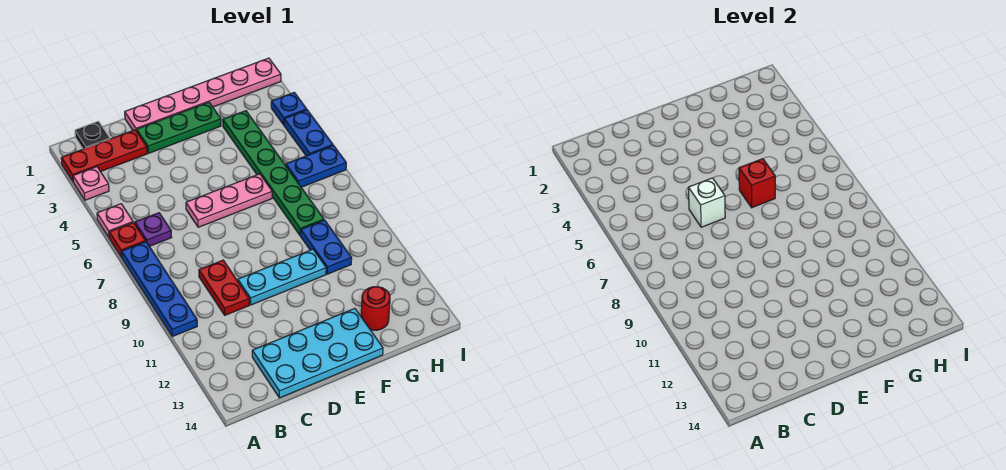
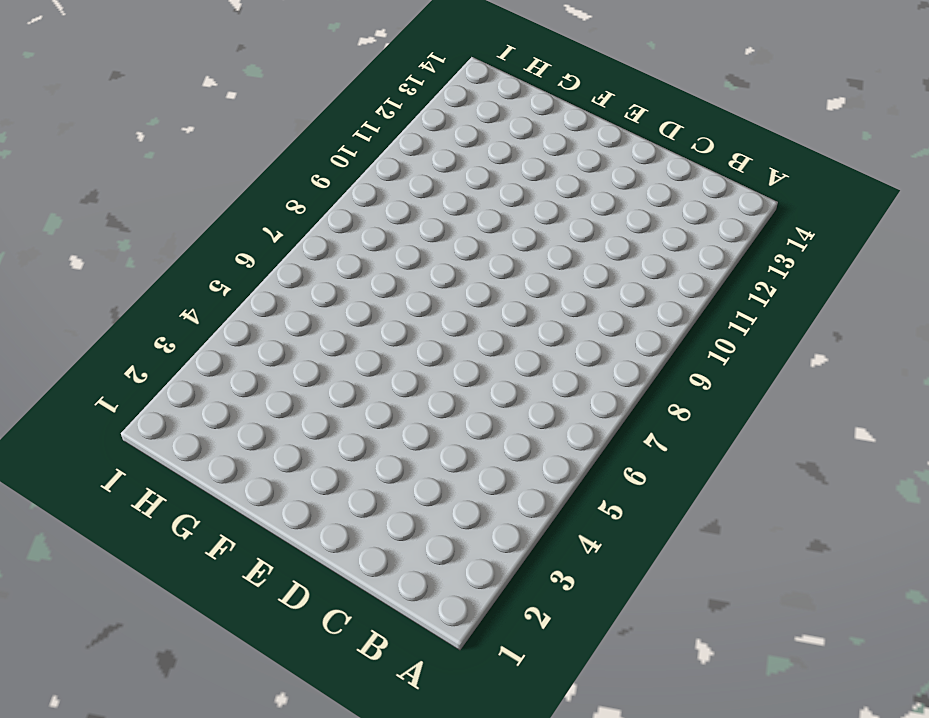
none -> red 1x3 plate [61,130,147,182]
none -> pink 1x1 plate [73,167,109,200]
none -> pink 1x1 plate [97,204,133,238]

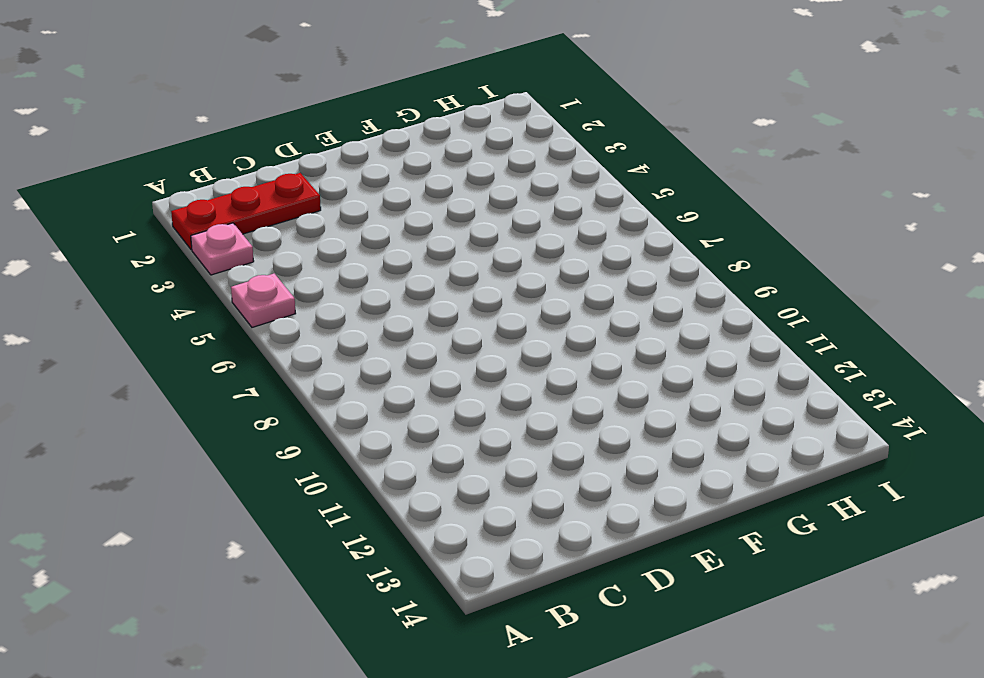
none -> red 1x1 plate [109,223,146,257]
none -> blue 1x4 plate [122,242,197,336]
none -> black 1x1 plate [75,121,110,149]

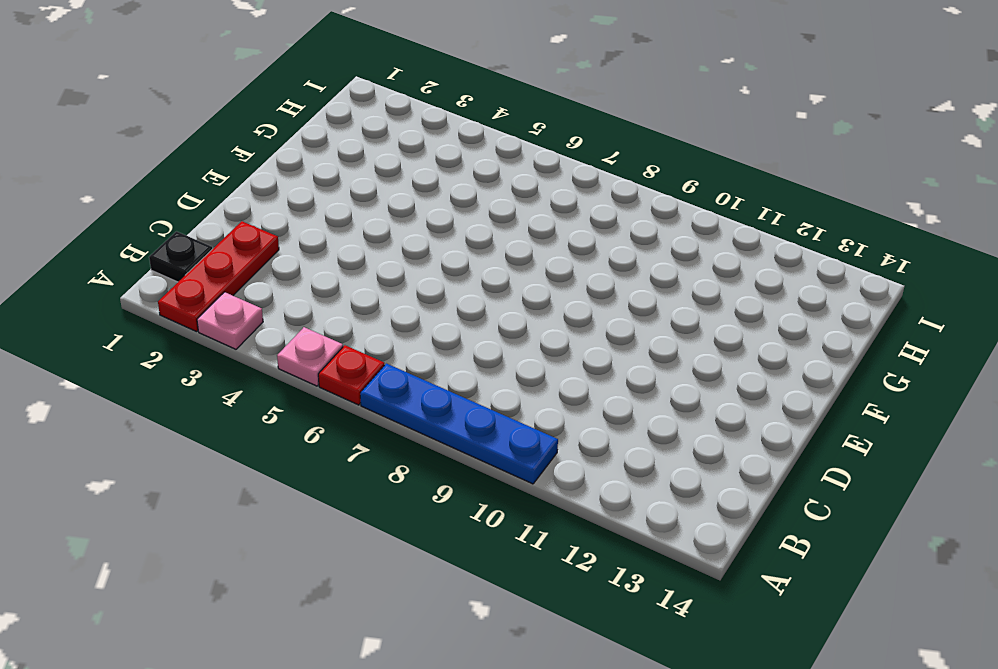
none -> purple 1x1 plate [135,213,172,246]
none -> red 1x2 plate [199,260,249,315]
none -> cyan 2x4 plate [252,308,383,398]

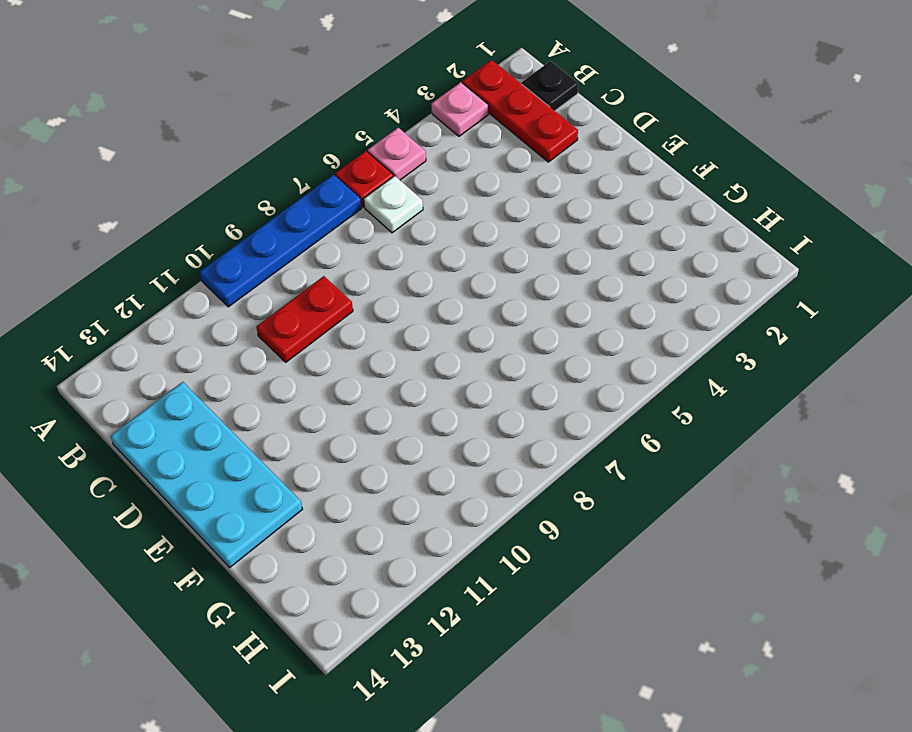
white 1x1 plate [364,176,423,233] -> purple 1x1 plate [135,213,172,246]
none -> pink 1x6 plate [125,58,281,131]
none -> green 1x3 plate [137,102,221,153]
none -> pink 1x3 plate [186,174,272,227]

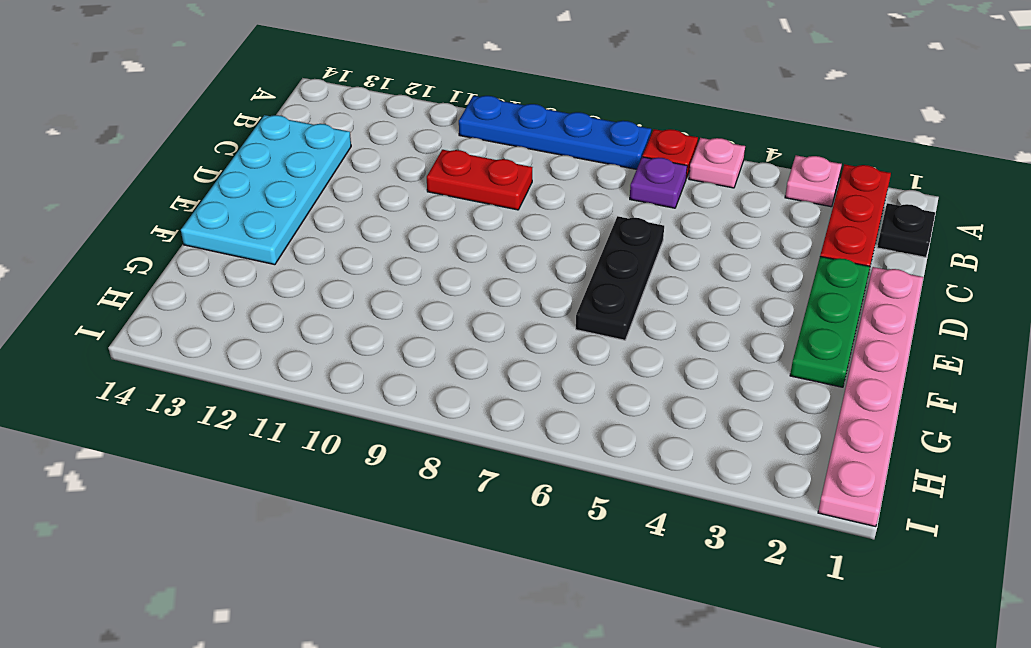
black 1x3 plate [576,216,664,340] -> pink 1x3 plate [186,174,272,227]
none -> cyan 1x3 plate [238,249,326,305]
none -> green 1x6 plate [223,111,324,236]
none -> blue 1x2 plate [301,220,352,274]

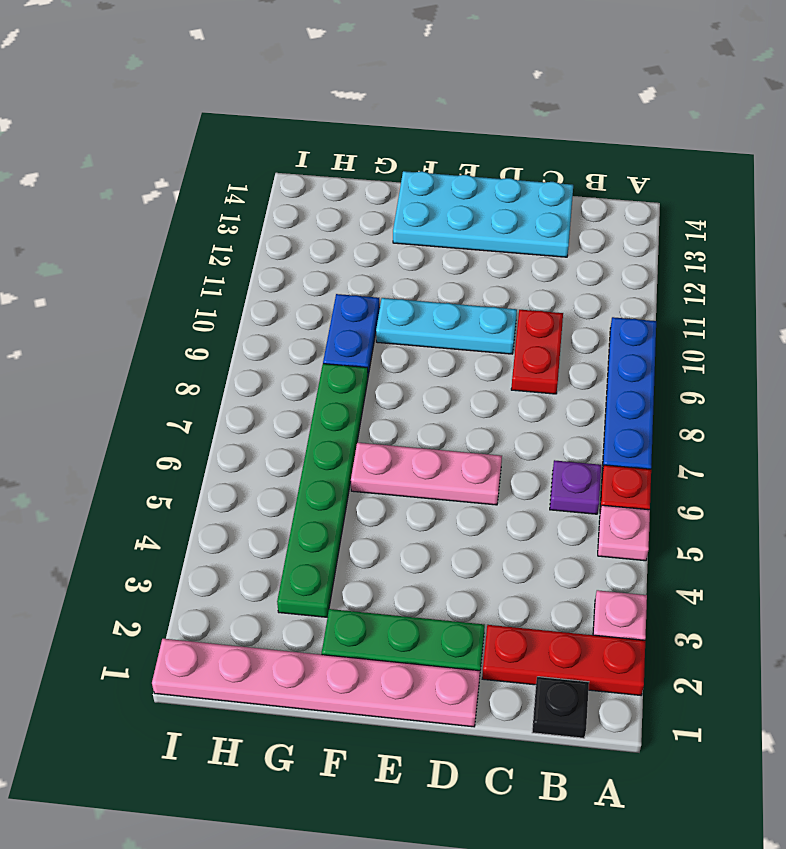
none -> red 1x1 round brick [361,287,390,330]
none -> blue 1x2 plate [286,146,346,187]
none -> blue 1x1 plate [271,93,307,125]

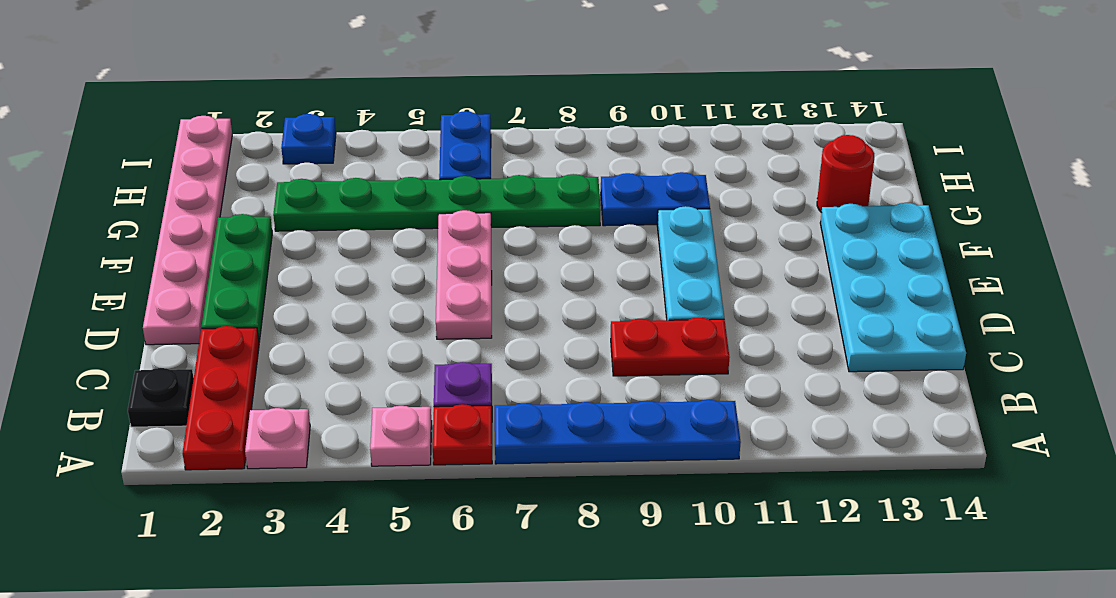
none -> blue 1x2 plate [284,110,333,156]
none -> white 1x1 brick [688,178,725,227]
none -> red 1x1 brick [739,159,775,208]

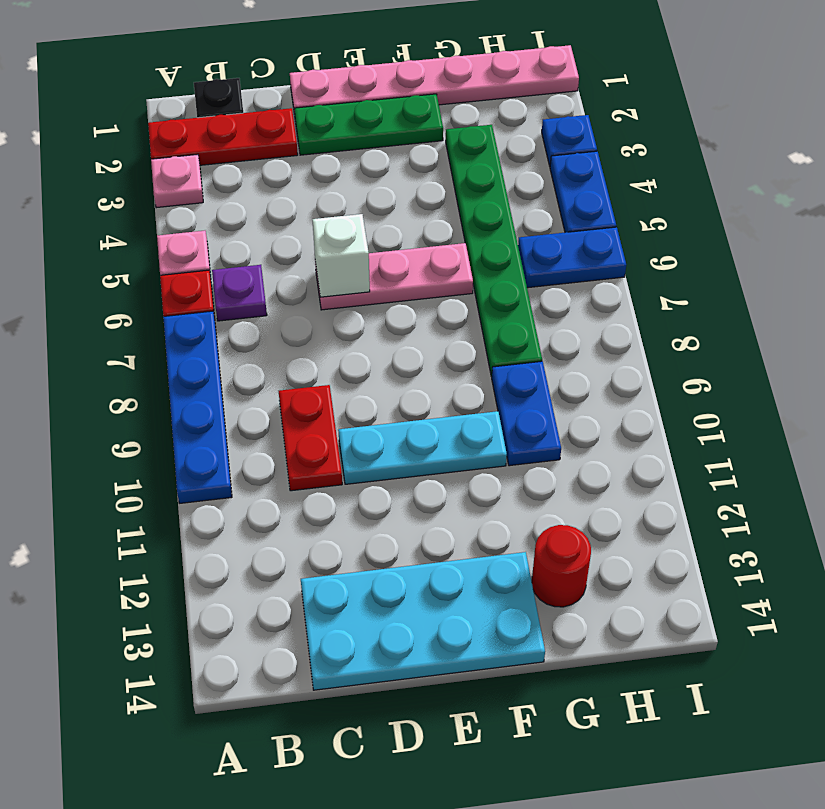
none -> red 1x1 brick [739,159,775,208]

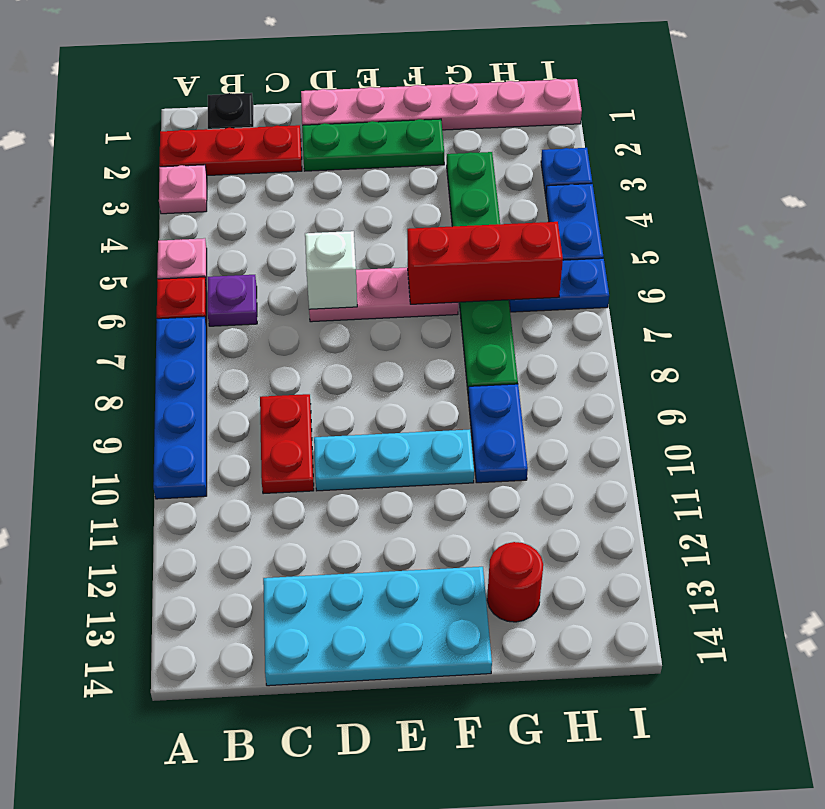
red 1x3 brick [407,222,563,304] -> red 1x1 brick [739,159,775,208]

